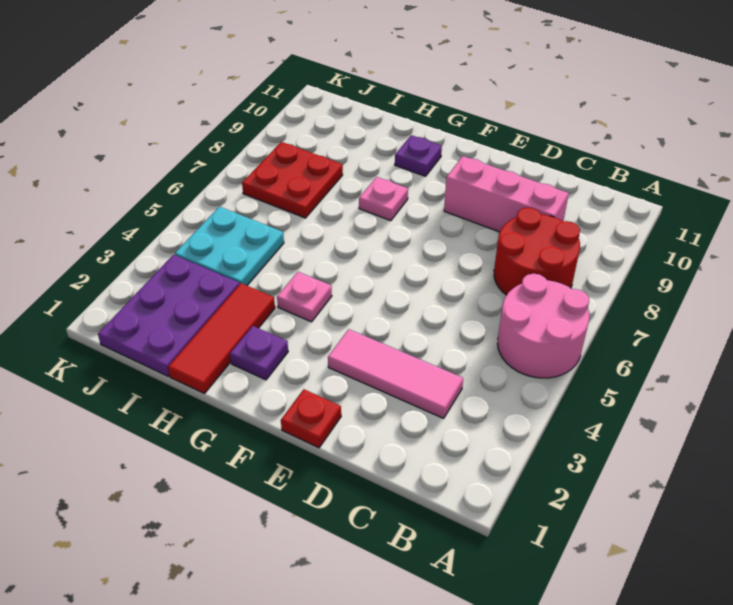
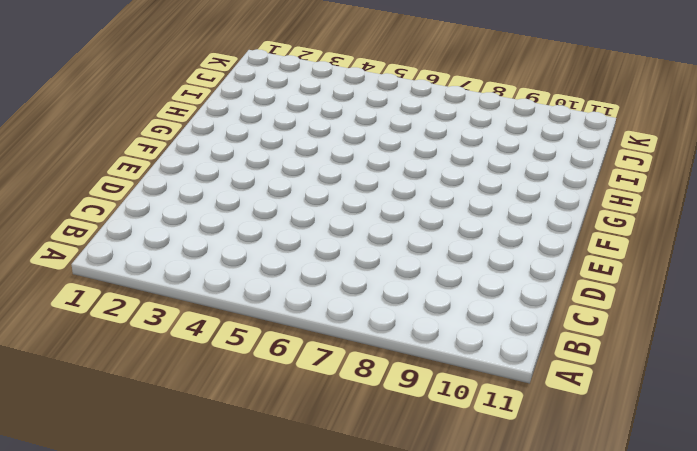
none -> pink 2x2 round brick [497,274,589,378]
none -> red 2x2 round brick [494,207,580,295]
none -> pink 1x3 tile [328,329,463,418]

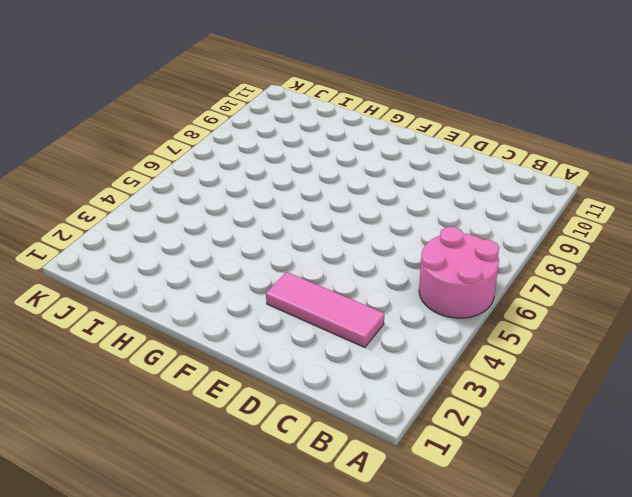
none -> red 2x2 round brick [494,207,580,295]
none -> pink 1x3 brick [444,156,569,232]
none -> red 1x1 plate [281,389,341,448]

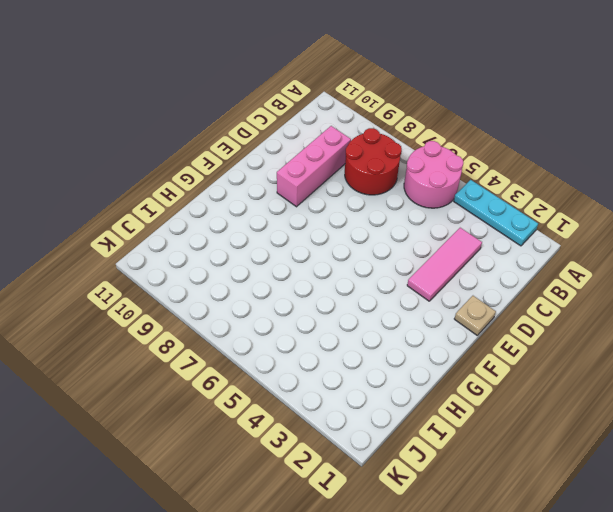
cyan 1x3 plate [454,180,538,246] -> none
tan 1x1 plate [454,296,496,335] -> red 1x1 plate [281,389,341,448]
none -> purple 1x1 plate [230,326,288,380]
none -> pink 1x1 plate [277,272,332,322]
none -> pink 1x1 plate [359,177,408,221]

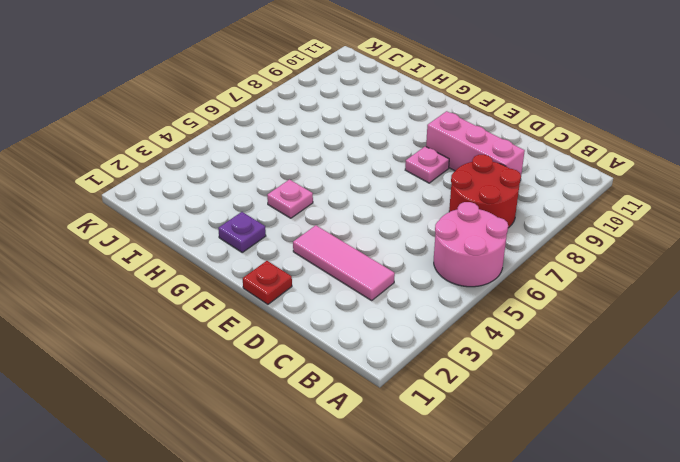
pink 1x1 plate [405,146,449,183] -> pink 1x1 plate moved to [359,177,408,221]
none -> purple 1x1 plate [395,135,442,176]
none -> red 1x3 tile [168,283,275,393]
none -> purple 2x3 plate [98,255,239,376]

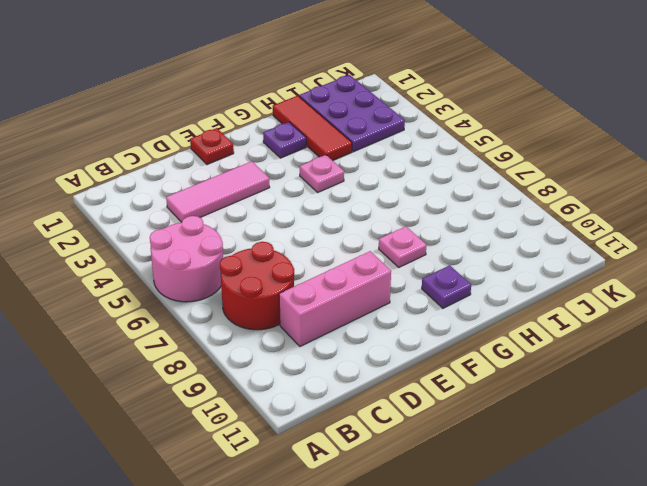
none -> cyan 2x2 plate [175,207,284,286]
none -> red 2x2 plate [242,142,343,218]

